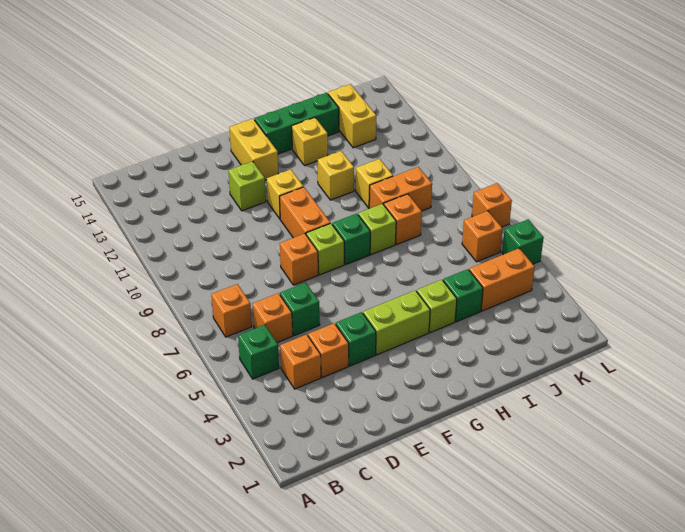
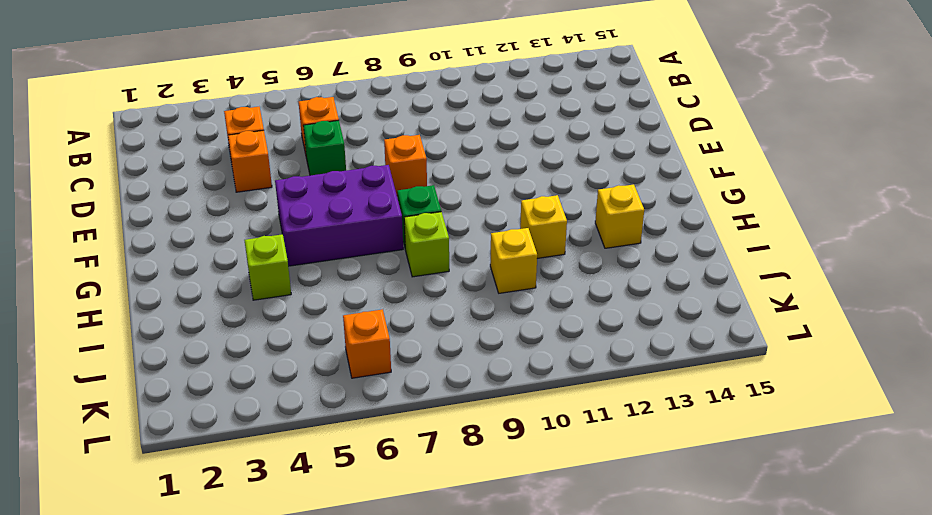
purple 2x3 brick [275,165,403,266] -> none
none -> green 1x1 brick [238,325,279,379]
none -> orange 1x1 brick [211,284,252,337]
none -> green 1x1 brick [336,312,376,366]

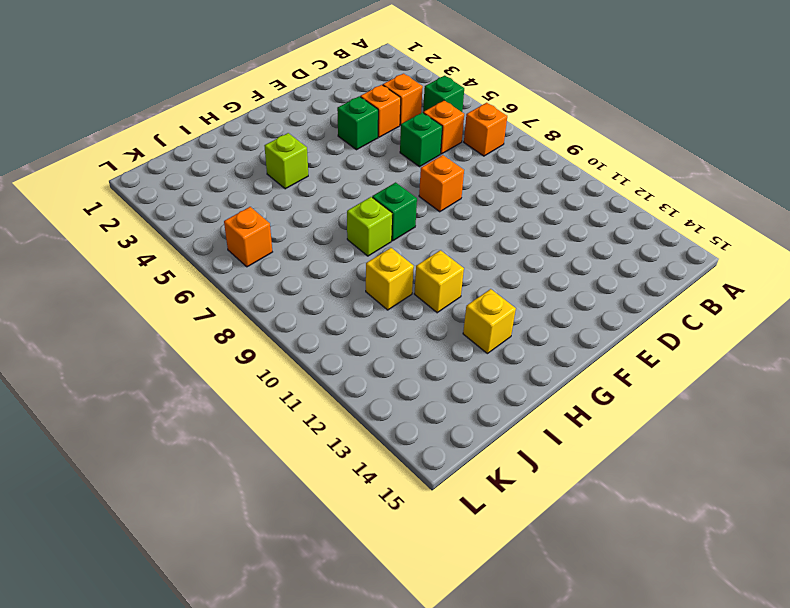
none -> lime 1x1 brick [228,161,266,211]
none -> lime 1x2 brick [363,290,430,355]
none -> lime 1x1 brick [306,223,344,275]

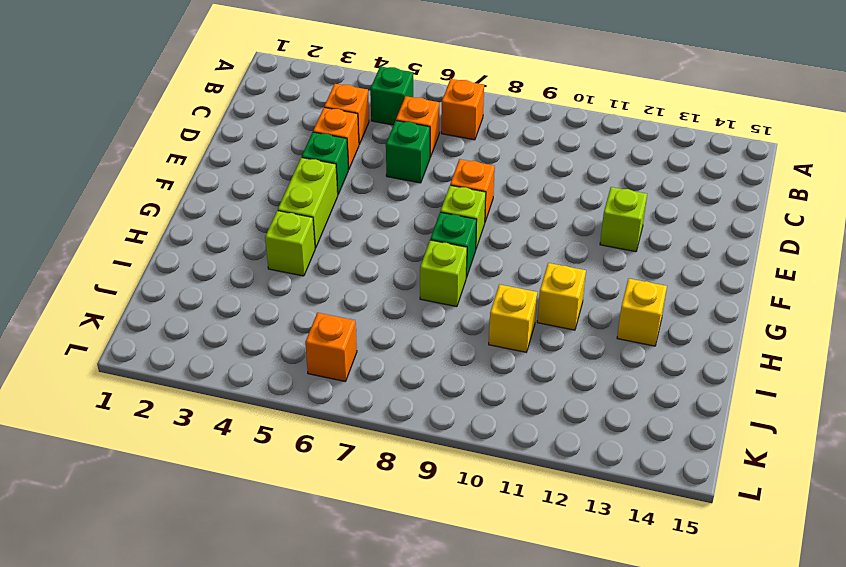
none -> orange 1x2 brick [280,187,330,238]
none -> yellow 1x1 brick [267,169,303,219]
none -> yellow 1x2 brick [229,119,278,180]

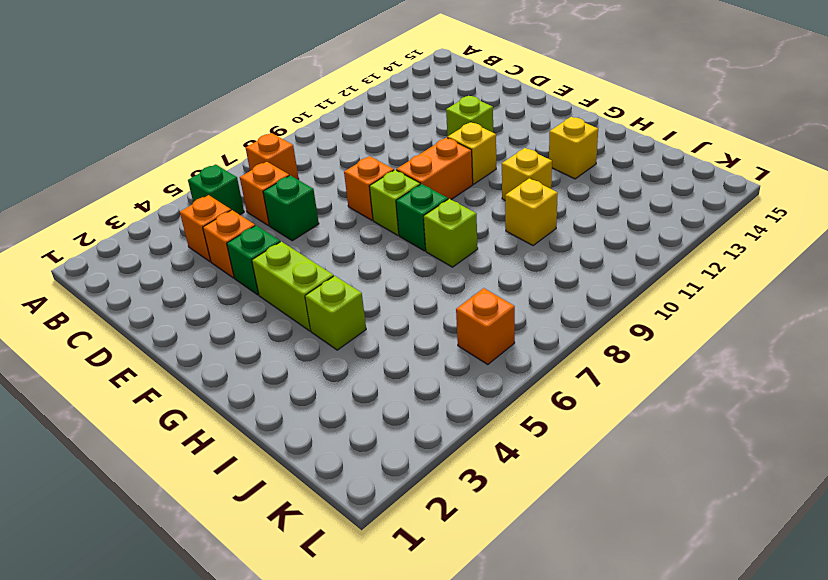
none -> yellow 1x2 brick [229,119,278,180]
none -> green 1x3 brick [254,93,339,154]
none -> green 1x1 brick [443,269,483,322]

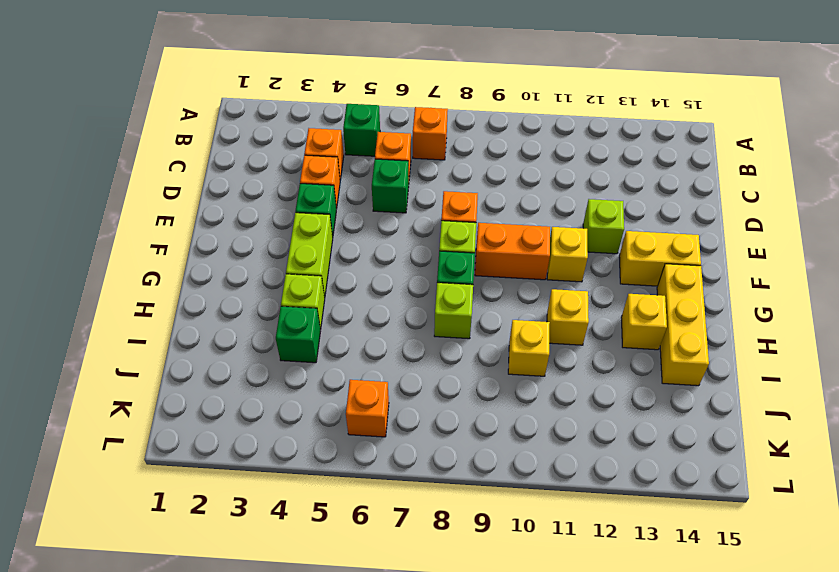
yellow 1x3 brick [657,264,709,386] -> green 1x3 brick [254,93,339,154]
none -> orange 1x1 brick [384,194,422,244]
none -> orange 1x2 brick [369,167,432,211]
none -> orange 1x2 brick [469,248,535,311]

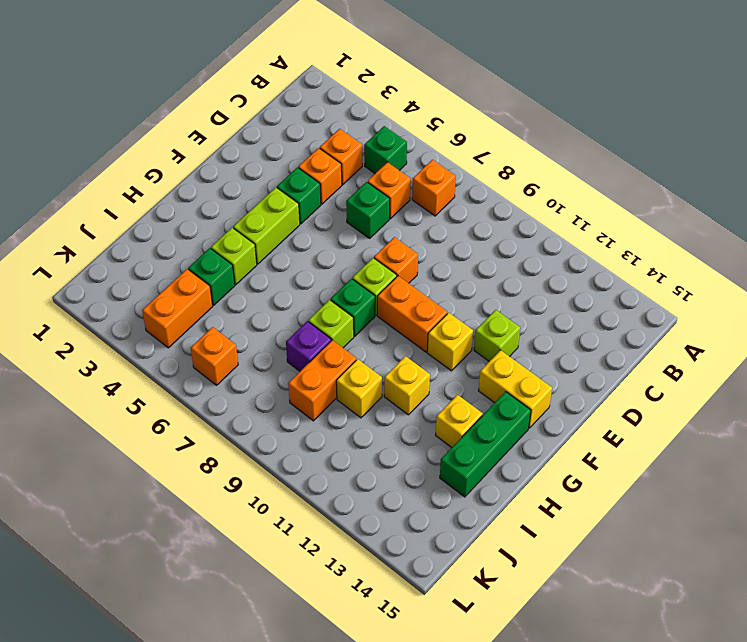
purple 1x1 brick [286,321,331,371] -> orange 1x1 brick [384,194,422,244]
none -> yellow 1x2 brick [328,84,376,148]
none -> green 1x1 brick [502,219,544,264]
none -> orange 1x1 brick [472,183,512,227]

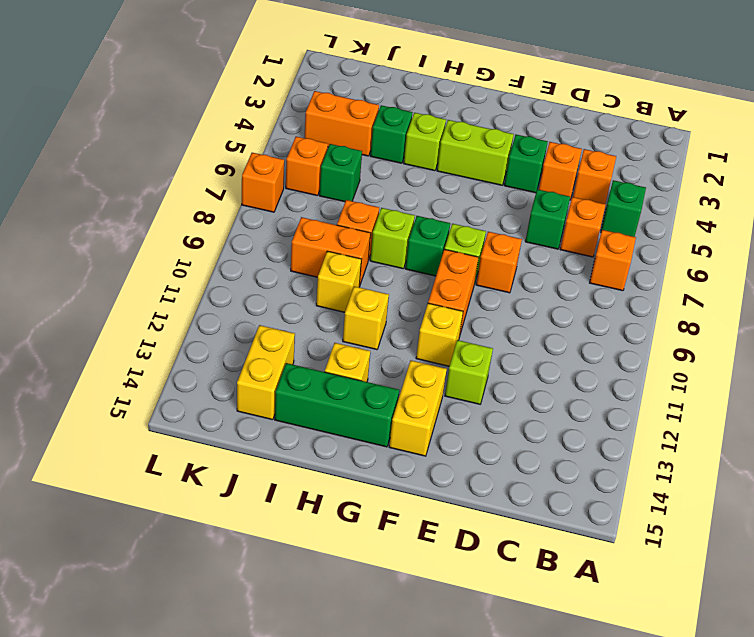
green 1x1 brick [319,144,362,202] -> green 1x1 brick moved to [502,219,544,264]

